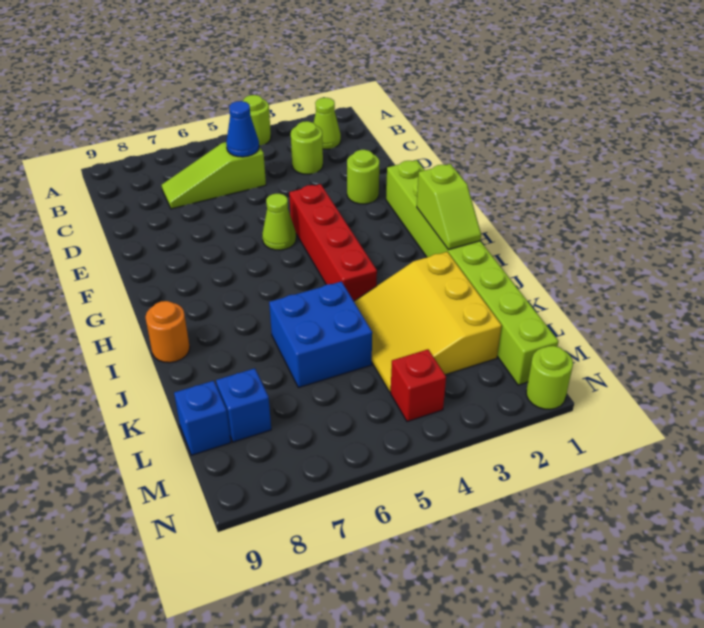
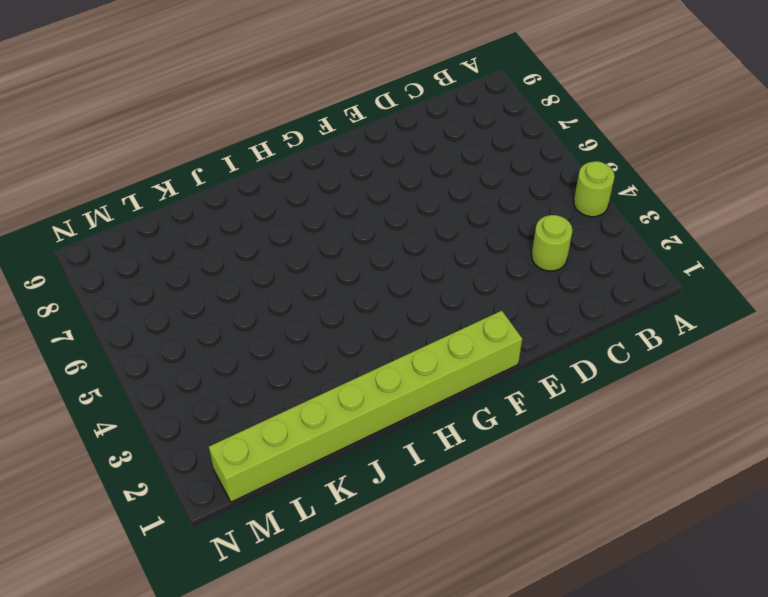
none -> lime 1x1 cone [314,98,341,149]
none -> lime 1x3 slope [162,142,266,209]
none -> lime 1x1 round brick [347,150,379,204]

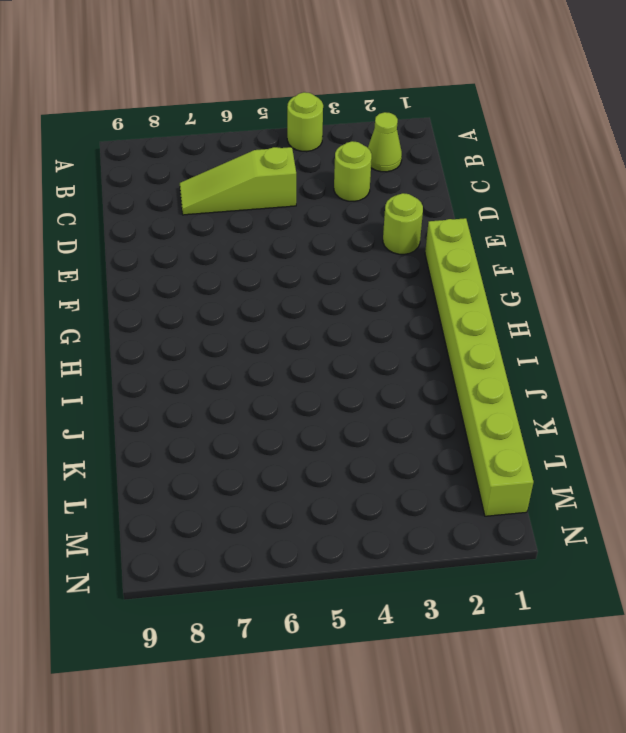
none -> red 1x4 brick [289,184,377,301]
none -> lime 1x1 cone [262,194,296,250]
none -> orange 1x1 round brick [145,301,190,363]

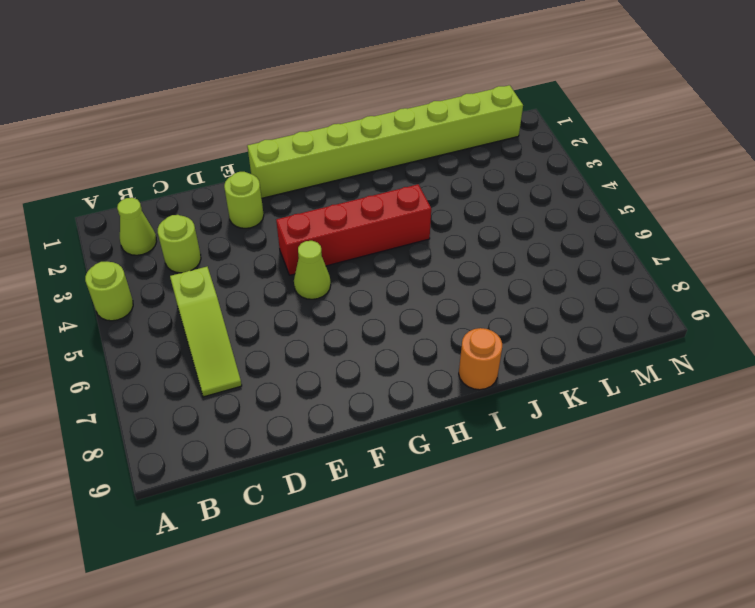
none -> yellow 3x3 slope [354,252,502,392]
none -> blue 2x2 brick [269,282,372,388]
none -> blue 1x1 brick [216,368,271,442]

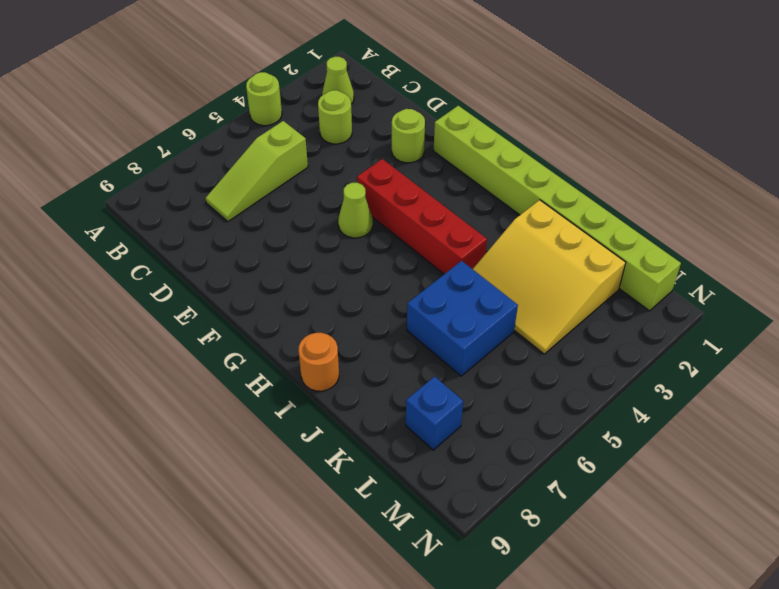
none -> blue 1x1 brick [174,381,231,455]
none -> red 1x1 brick [391,349,446,422]
none -> lime 1x1 round brick [526,346,573,409]

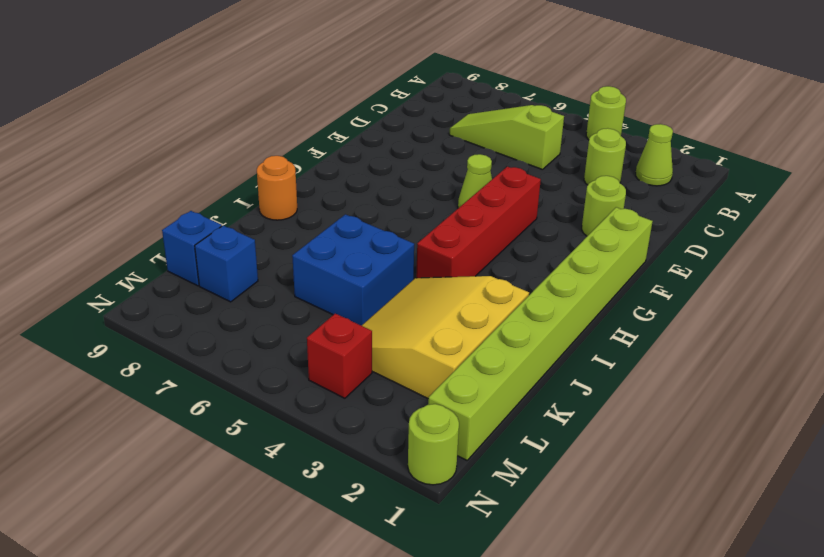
none -> blue 1x1 cone [226,101,259,157]
none -> lime 1x2 slope [417,164,481,250]

